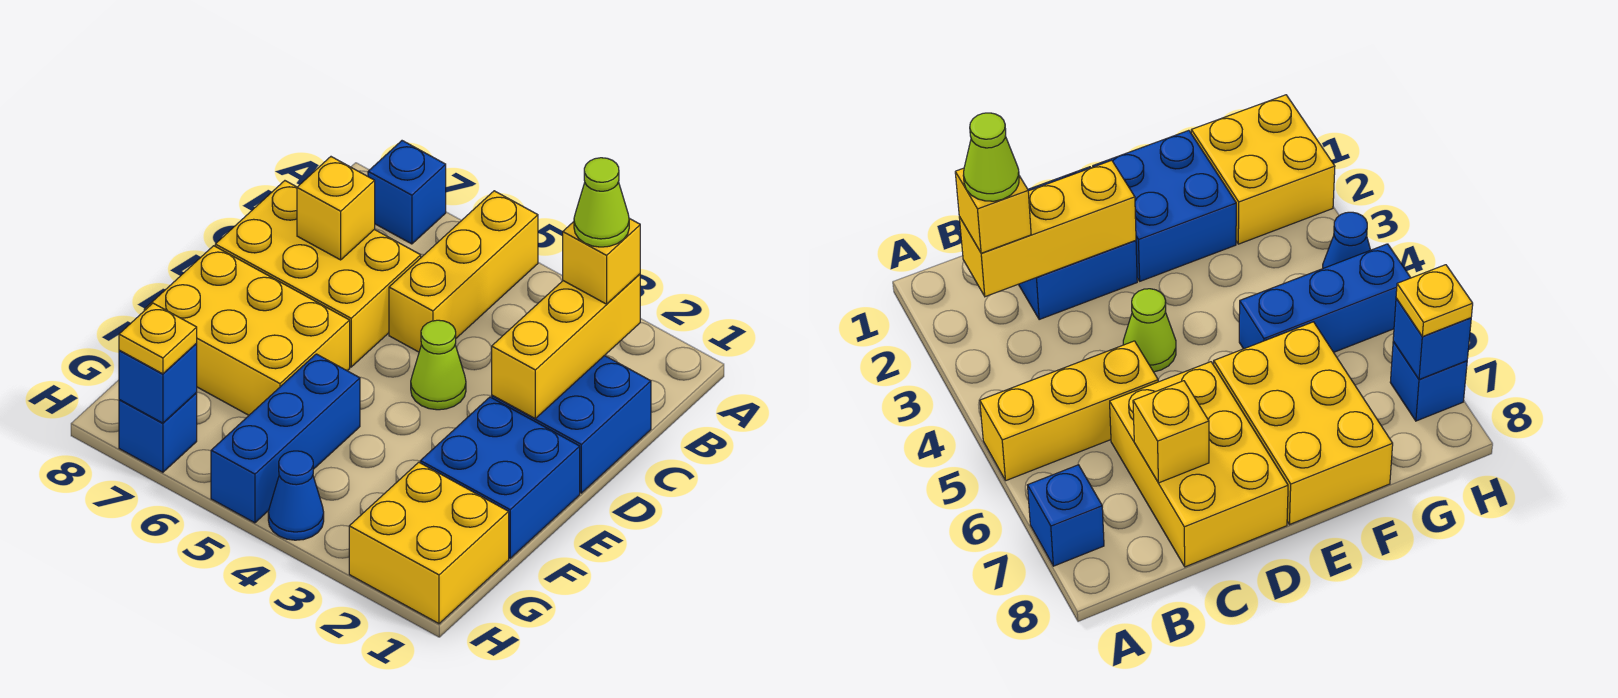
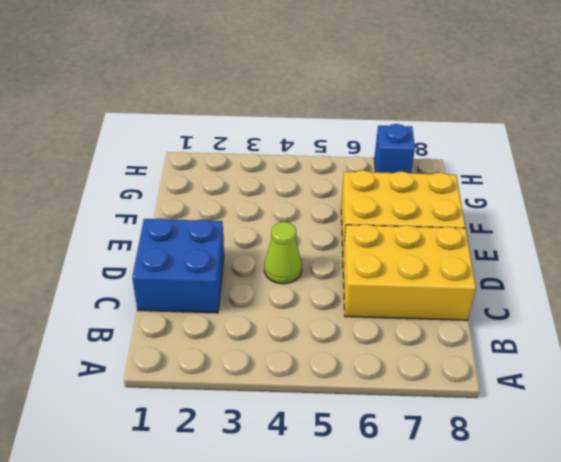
none -> yellow 1x3 brick [389,191,538,352]
none -> blue 1x1 brick [368,141,446,244]
none -> blue 2x2 brick [420,397,580,558]

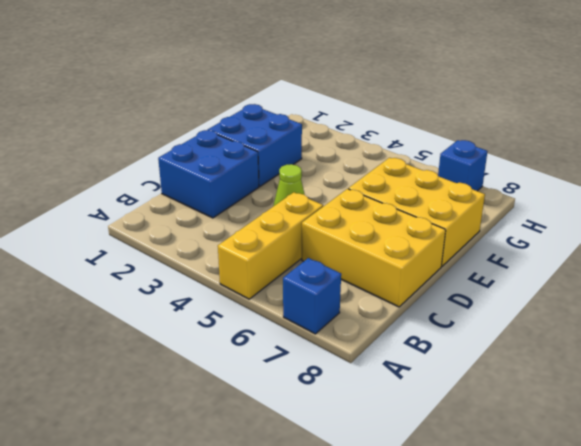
none -> blue 1x3 brick [211,354,360,523]
none -> yellow 2x2 brick [349,462,509,624]
none -> blue 1x1 cone [268,451,324,540]

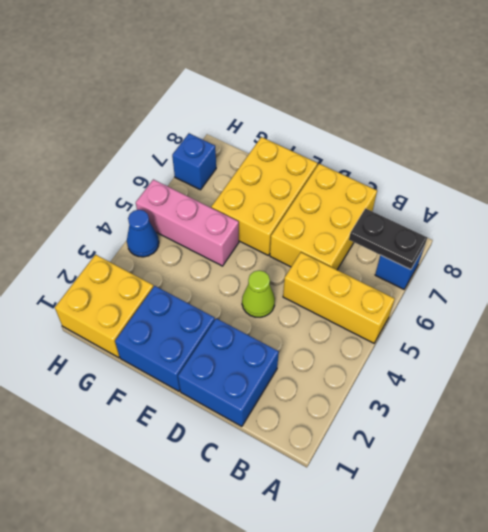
black 1x2 plate [349,208,427,270] -> none
pink 1x3 brick [136,179,239,266] -> blue 1x3 brick [211,354,360,523]
none -> yellow 1x3 brick [492,274,640,418]
none -> yellow 1x1 brick [297,157,375,260]
none -> blue 1x1 brick [119,344,197,423]

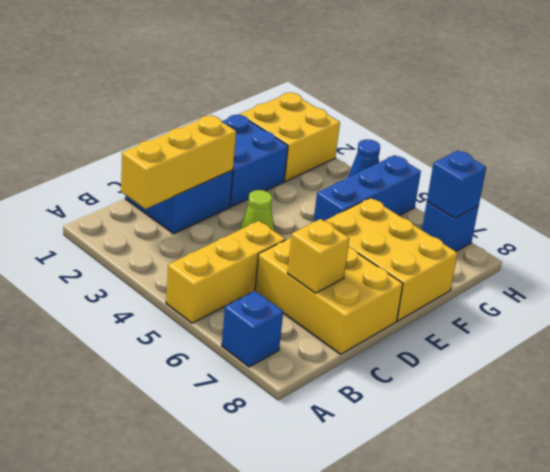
none -> yellow 1x1 brick [563,218,640,304]
none -> yellow 1x1 plate [119,303,197,374]
none -> lime 1x1 cone [574,158,629,247]

